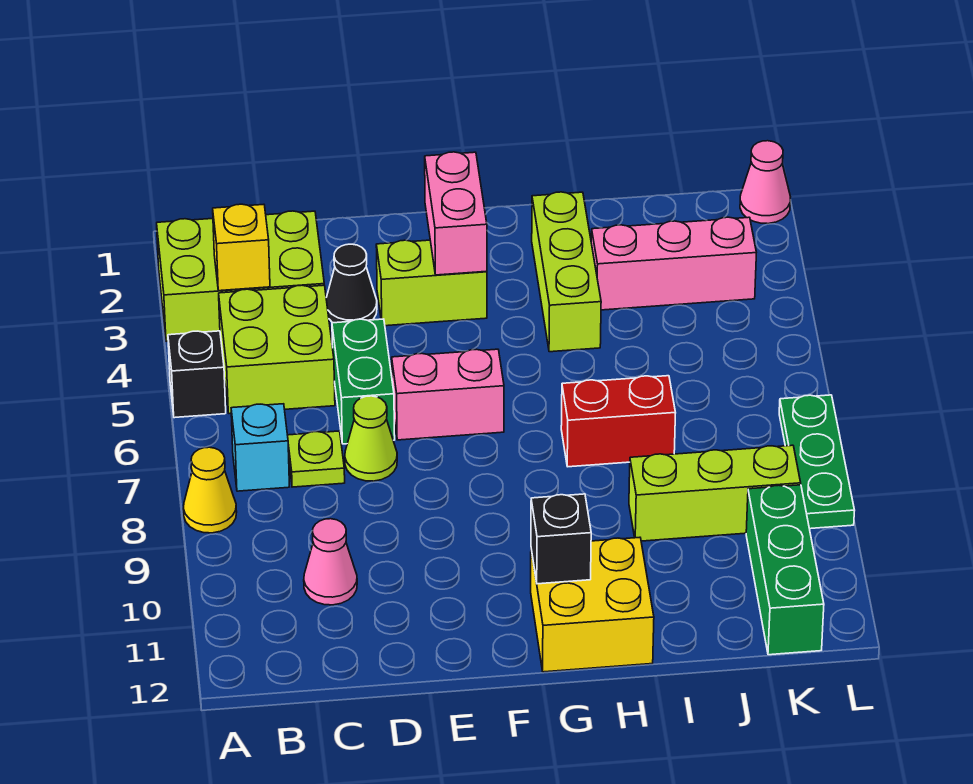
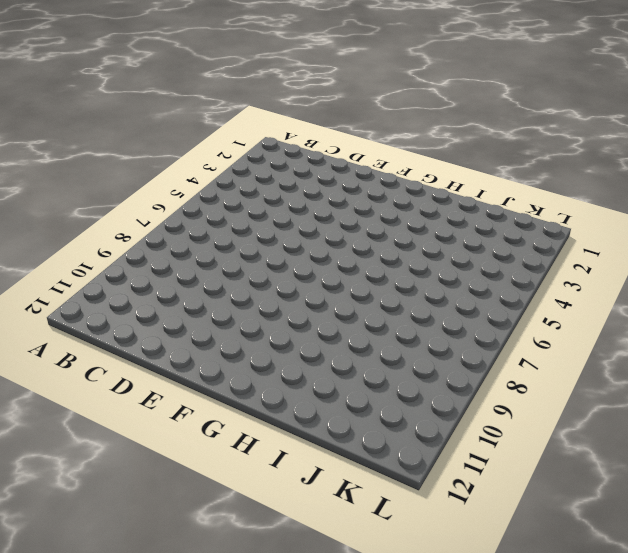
none -> lime 2x3 brick [157,211,324,341]
none -> black 1x1 brick [168,331,226,418]
none -> yellow 1x1 cone [183,447,237,533]

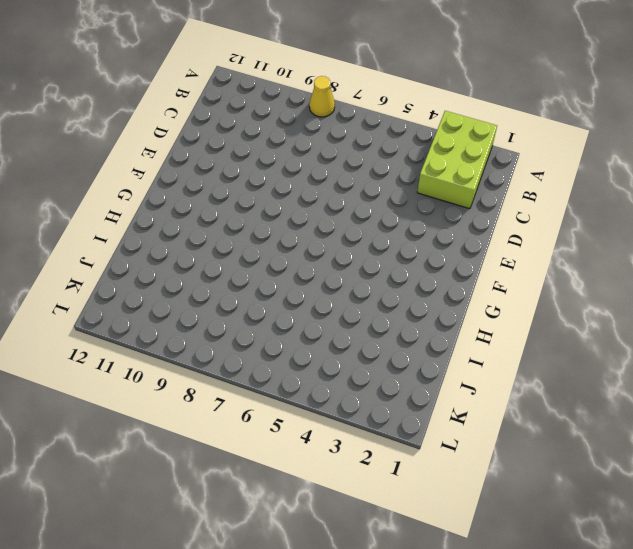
none -> black 1x1 brick [168,331,226,418]
none -> lime 2x2 brick [219,285,335,414]
none -> cyan 1x1 brick [231,404,289,491]

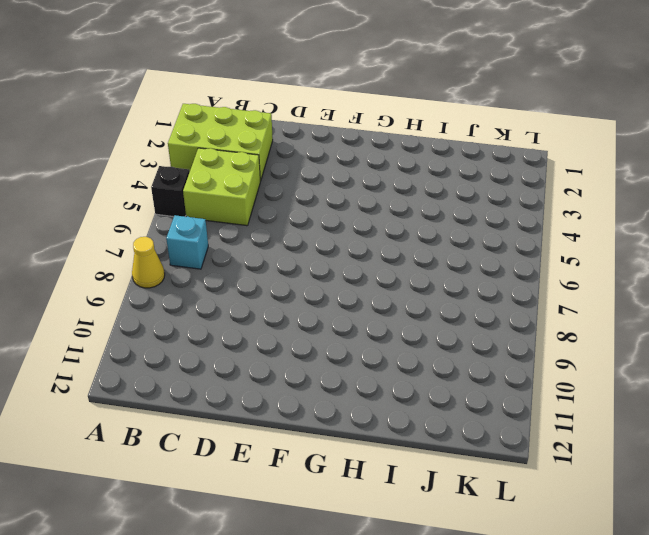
none -> lime 1x1 plate [288,431,345,487]
none -> pink 1x1 cone [304,519,357,605]
none -> black 1x1 cone [326,244,377,323]

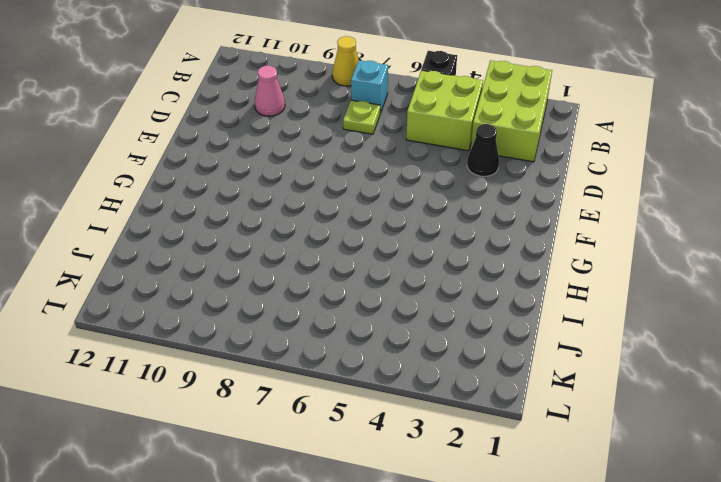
none -> green 1x2 brick [332,319,395,444]
none -> lime 1x1 cone [345,396,397,481]
none -> lime 1x2 brick [376,240,487,326]

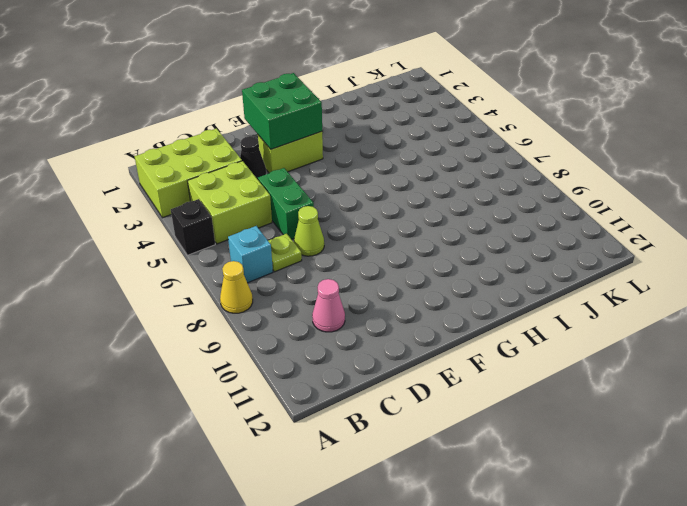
green 2x2 brick [242,73,322,149] -> pink 1x2 brick [425,152,487,275]
none -> pink 1x2 brick [392,349,504,440]
none -> yellow 2x2 brick [531,537,654,672]
none -> lime 1x3 brick [532,192,601,352]

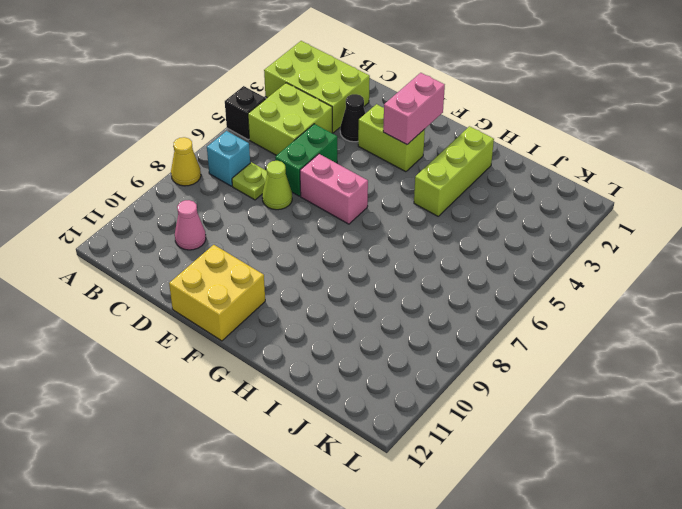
yellow 2x2 brick [169,245,265,341] -> yellow 2x2 brick moved to [531,537,654,672]
none -> red 1x2 brick [561,376,675,467]
none -> pink 1x3 brick [591,217,756,310]
none -> lime 1x3 brick [629,445,801,541]

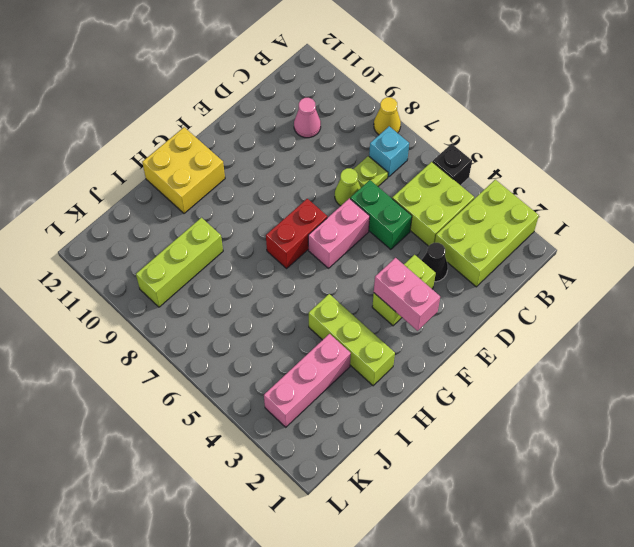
red 1x2 brick [266,199,327,268] -> red 1x2 brick moved to [561,376,675,467]
none -> green 1x3 brick [746,485,824,655]
none -> pink 1x1 cone [740,141,790,224]
none -> green 1x3 plate [779,395,855,529]

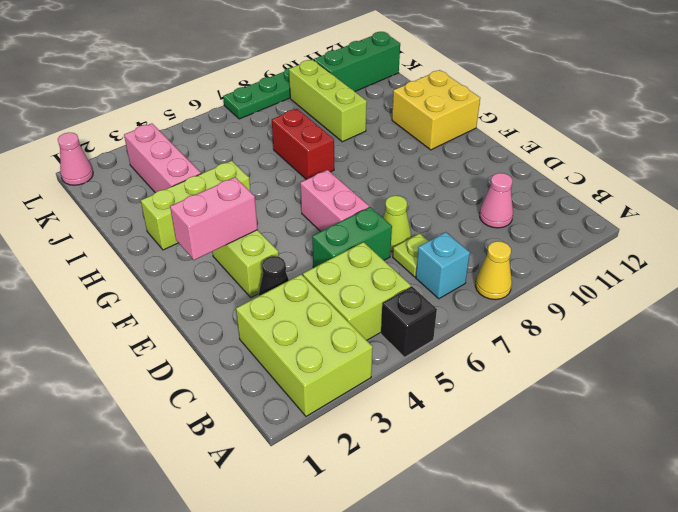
none -> yellow 1x1 brick [213,204,270,291]
none -> black 1x1 brick [531,494,591,584]

